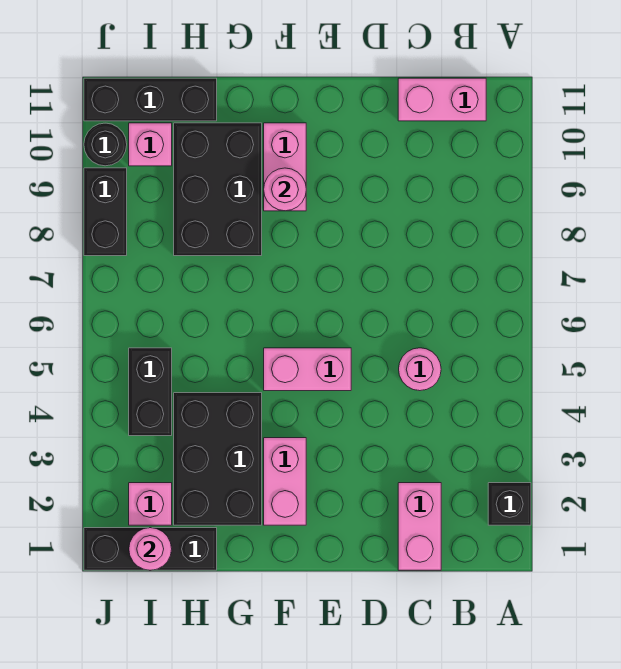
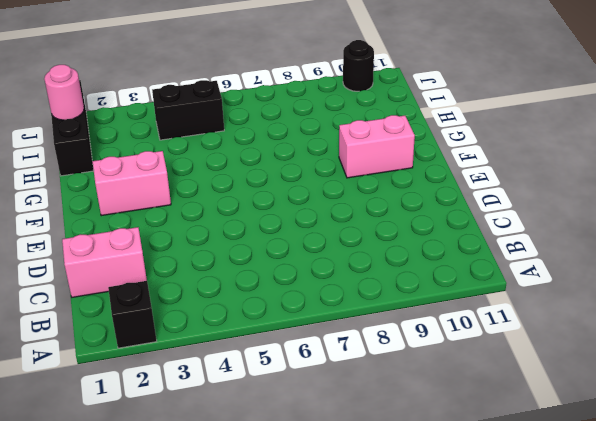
none -> pink 1x2 brick [398,78,486,121]
none -> pink 1x1 round brick [399,348,441,391]
none -> pink 1x2 brick [264,348,351,391]

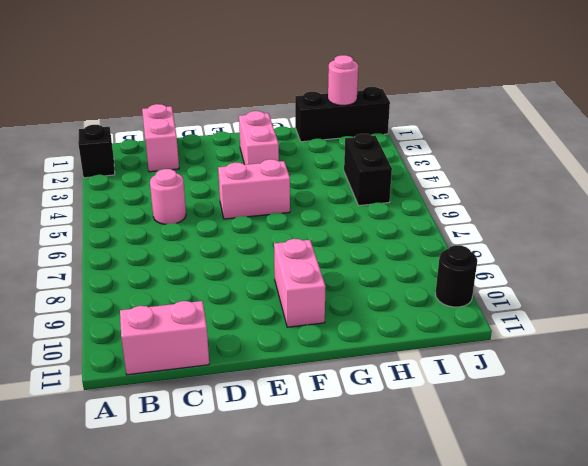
none -> black 2x3 brick [174,393,262,525]
none -> black 2x3 brick [174,123,262,256]
none -> black 1x3 brick [84,78,217,121]

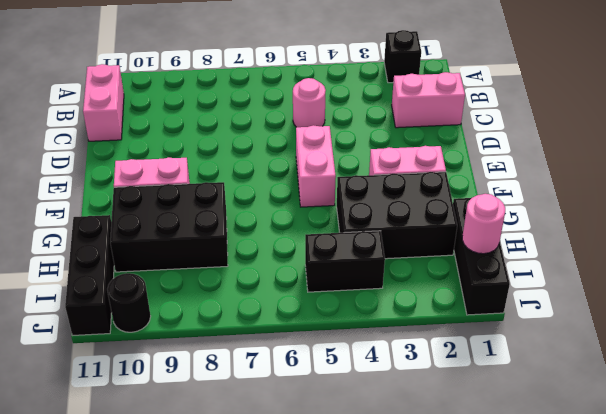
none -> pink 1x1 brick [129,483,172,525]
none -> pink 1x1 brick [129,123,172,166]
none -> black 1x2 brick [84,168,127,256]

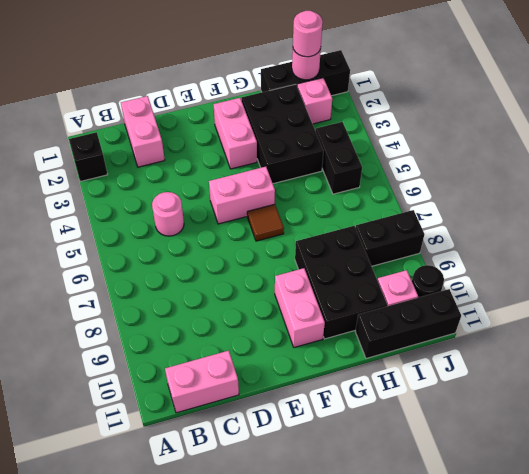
brown 1x1 tile [247,204,284,241] -> none
pink 1x1 round brick [293,11,323,57] -> pink 1x1 round brick moved to [264,168,306,211]
black 1x2 brick [356,210,424,266] -> black 1x2 brick turned to [84,168,127,256]

